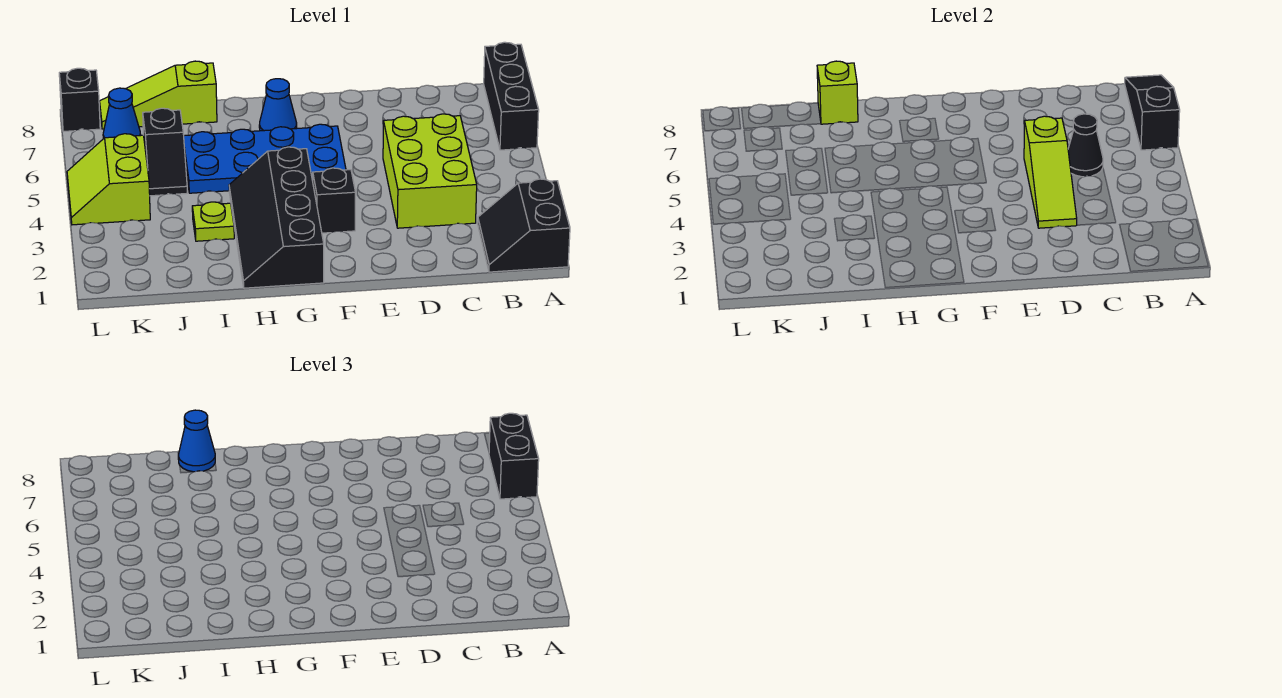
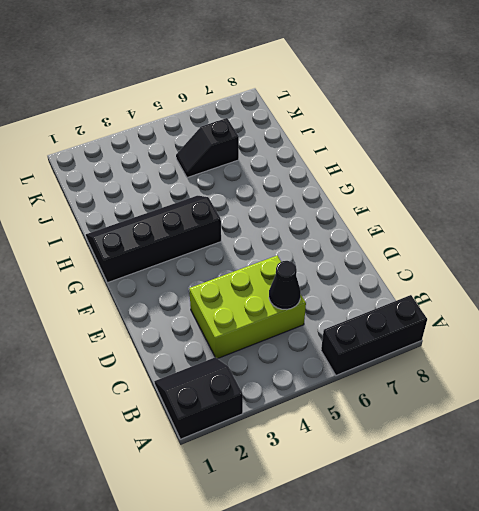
none -> black 1x1 brick [313,168,356,233]
none -> blue 2x4 plate [184,124,346,193]
none -> blue 1x1 cone [259,79,297,131]

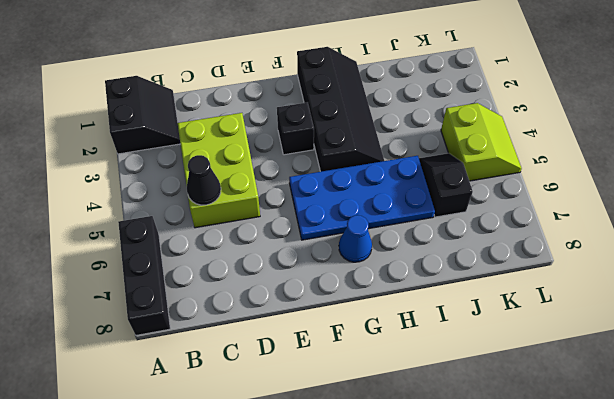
none -> lime 1x1 plate [192,202,234,241]
none -> lime 1x3 slope [100,61,217,129]
none -> blue 1x1 cone [103,88,141,139]

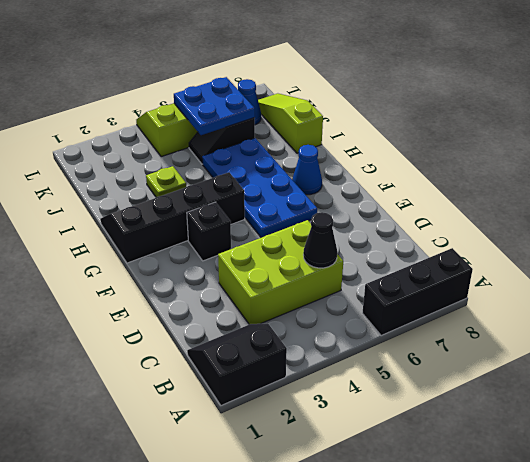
blue 2x2 plate [174,77,255,135] -> none
none -> black 1x1 brick [59,68,100,132]
none -> black 1x3 slope [1125,75,1180,150]
none -> lime 1x3 slope [1024,116,1077,228]

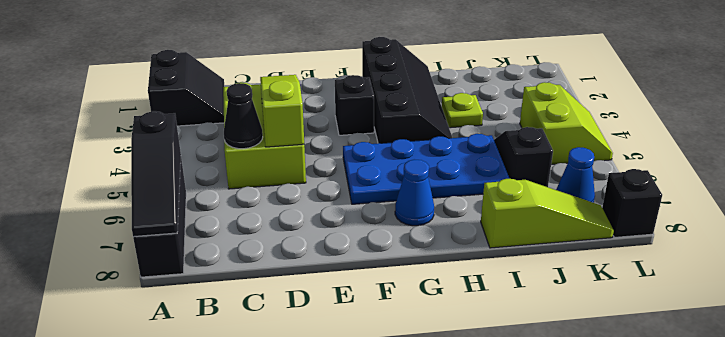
none -> lime 1x1 brick [817,61,858,124]
none -> black 1x2 brick [489,413,539,499]
none -> blue 1x1 cone [178,410,215,472]

